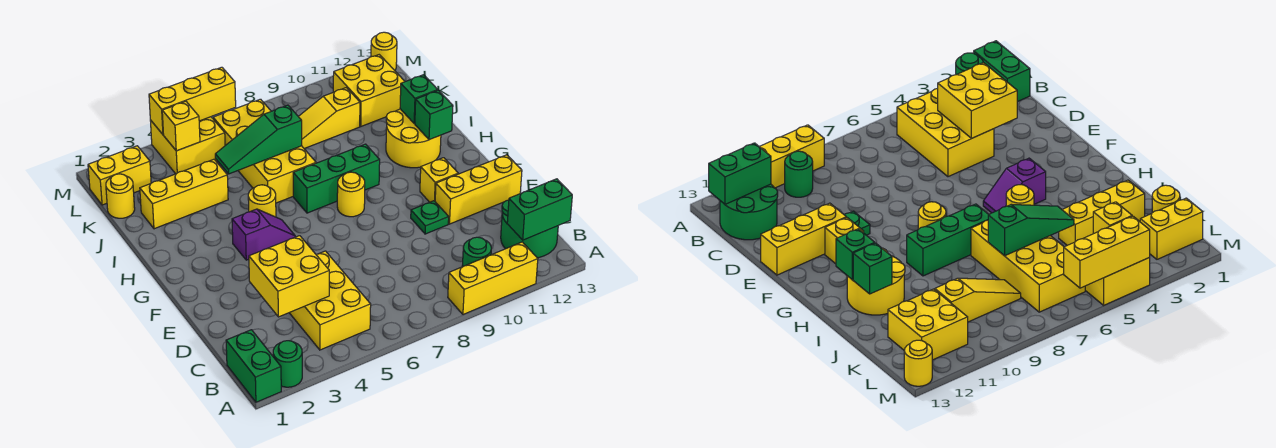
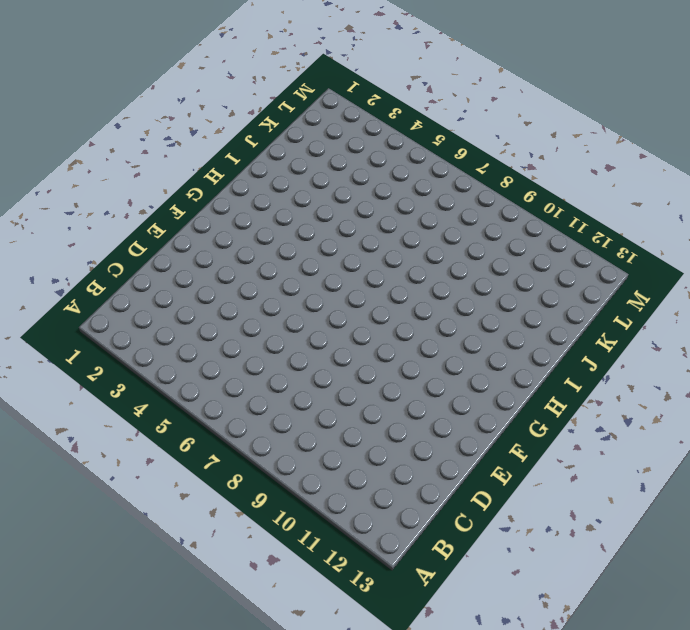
none -> green 1x2 brick [226,330,281,402]
none -> green 1x1 round brick [273,341,302,387]
none -> yellow 1x3 brick [448,242,538,315]

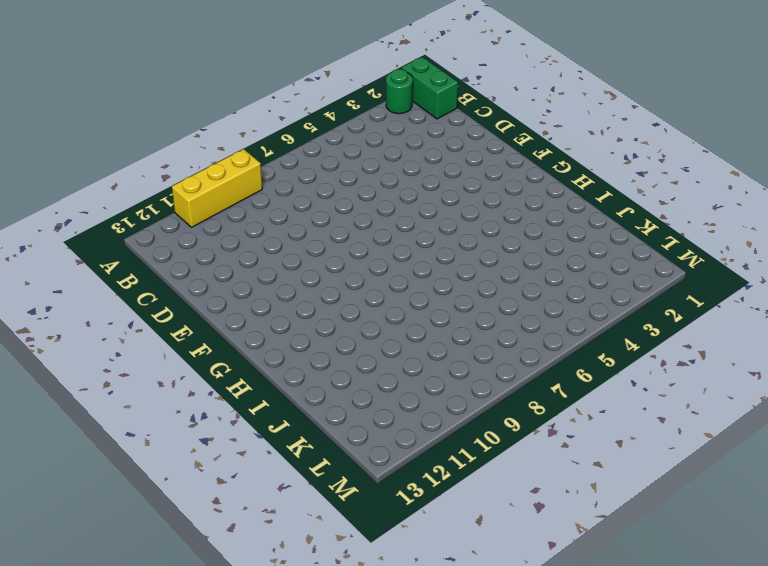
none -> yellow 2x3 brick [289,251,371,350]
none -> green 1x1 round brick [462,237,491,267]
none -> green 2x2 round brick [501,200,558,258]

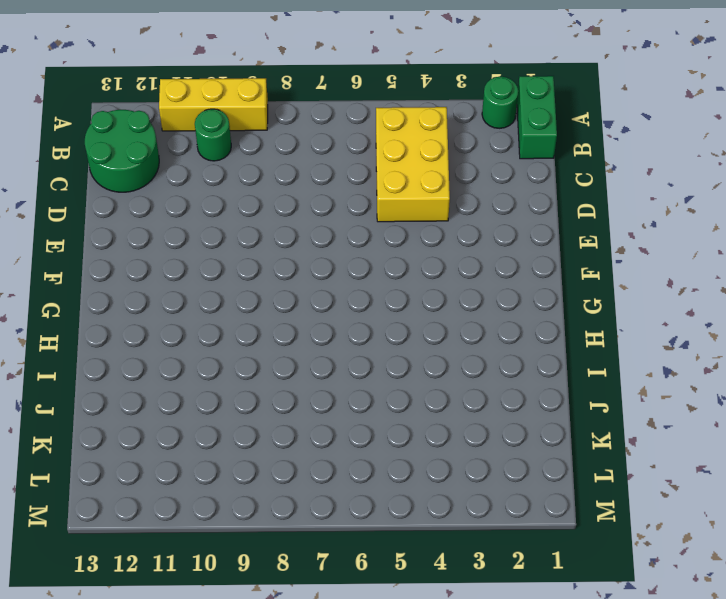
none -> green 1x1 plate [411,201,449,234]
none -> yellow 1x3 brick [435,155,522,224]
none -> yellow 1x1 brick [420,158,458,202]

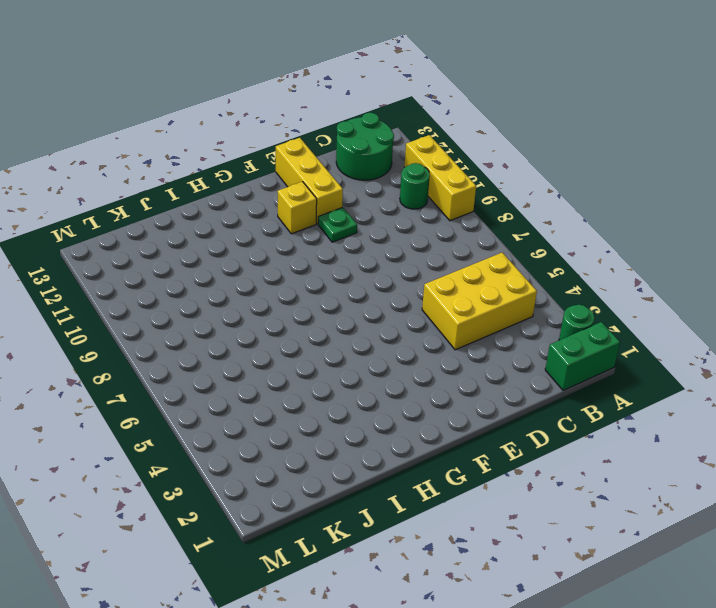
none -> purple 1x2 slope [232,209,295,260]
none -> yellow 1x1 round brick [337,172,365,217]
none -> yellow 1x1 round brick [248,185,276,217]

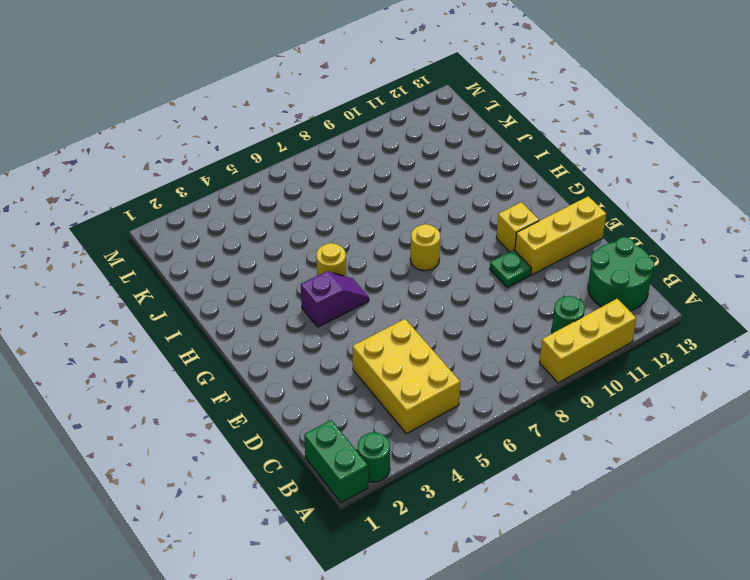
none -> green 1x3 brick [293,144,380,213]
none -> yellow 2x2 round brick [386,109,441,168]
none -> yellow 2x4 brick [213,99,316,203]

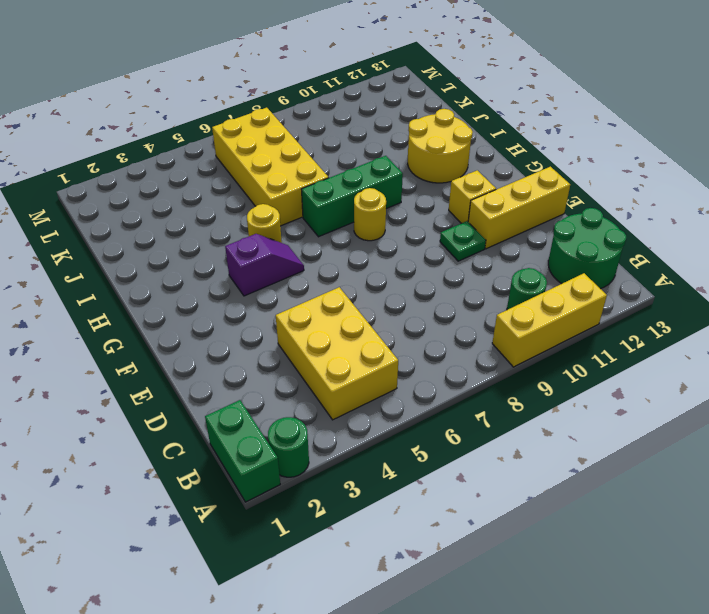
none -> yellow 1x3 brick [140,159,228,229]
none -> yellow 1x1 round brick [106,174,135,218]
none -> yellow 1x3 slope [298,88,360,149]

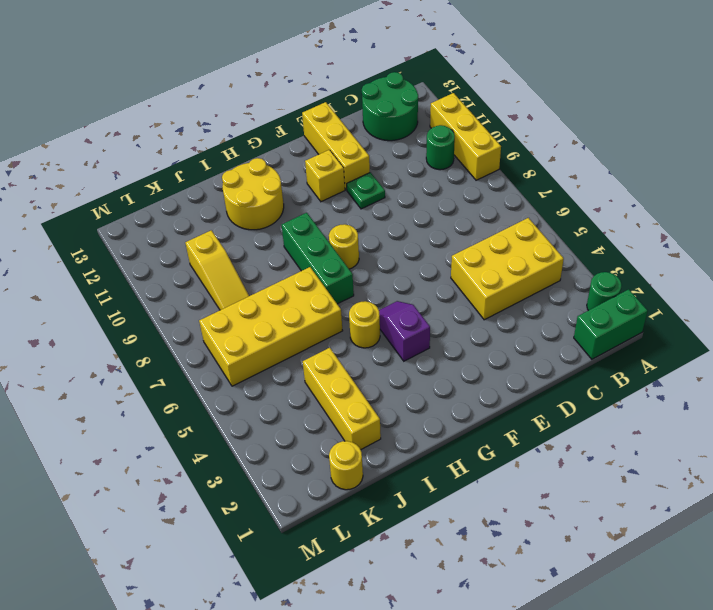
none -> yellow 2x2 brick [333,55,405,126]
none -> yellow 1x2 brick [88,146,151,205]
none -> yellow 2x2 brick [150,117,225,174]

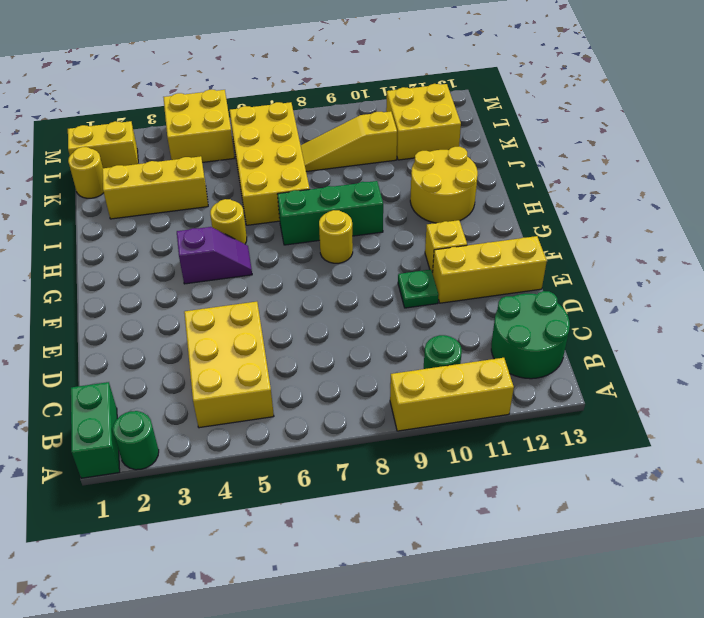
none -> yellow 1x1 round brick [371,32,397,70]
none -> green 1x2 brick [507,179,572,240]
none -> yellow 2x2 brick [249,236,329,317]

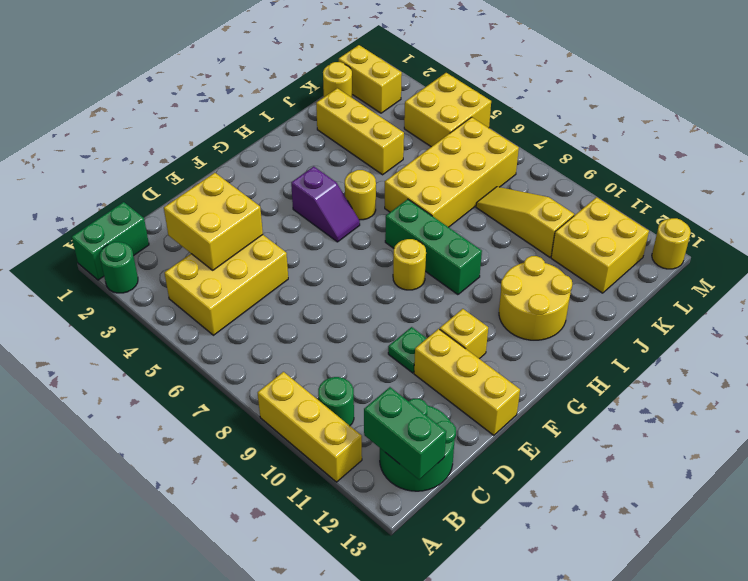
none -> green 1x1 brick [415,90,453,140]
none -> green 1x1 brick [400,75,438,124]
none -> green 1x3 slope [215,105,302,174]

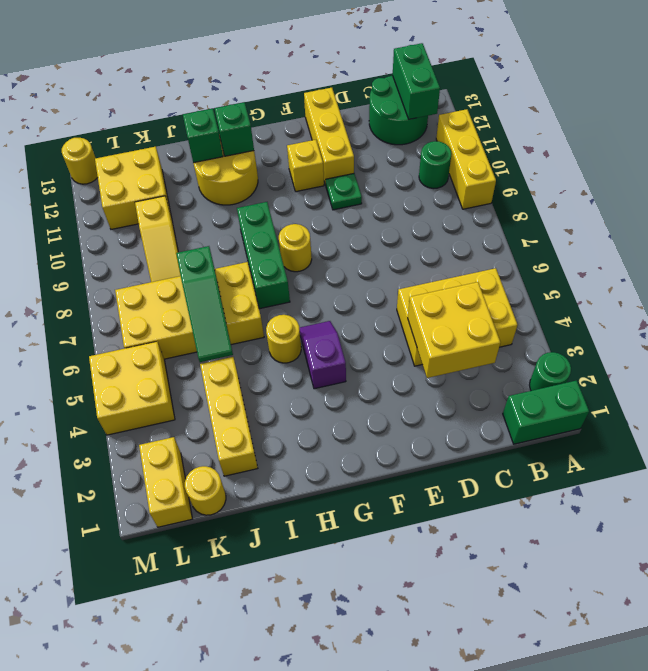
none -> yellow 1x1 brick [162,101,200,151]
none -> yellow 1x3 brick [149,67,236,135]

